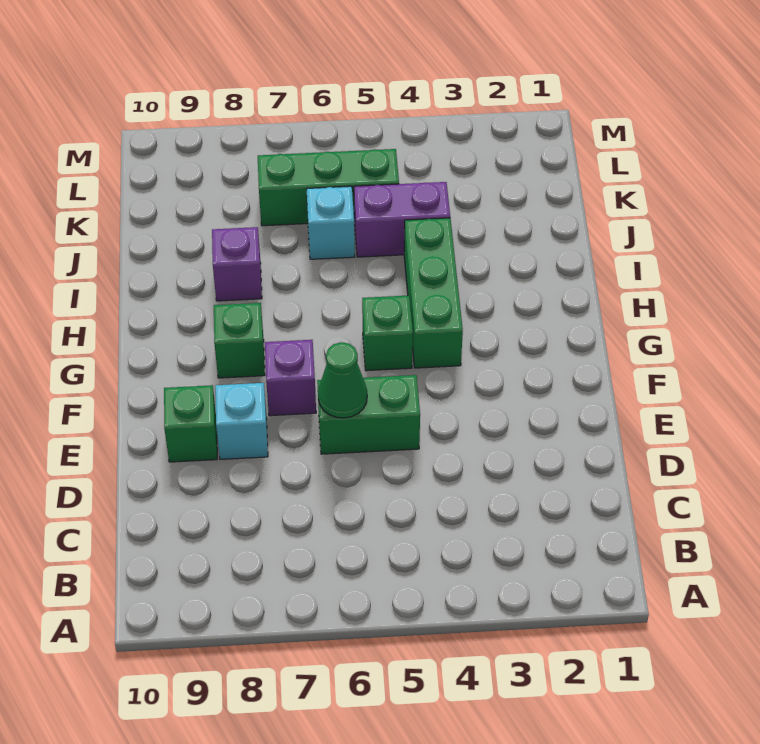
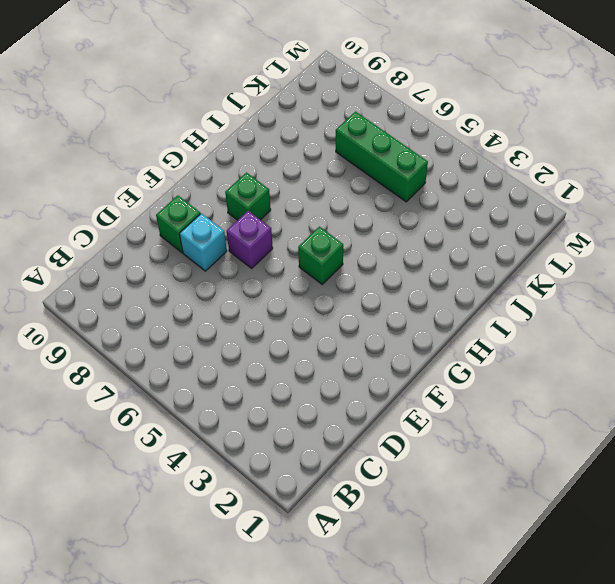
none -> green 1x2 brick [317,375,420,454]
none -> green 1x3 brick [404,218,463,368]
none -> purple 1x1 brick [212,227,262,301]

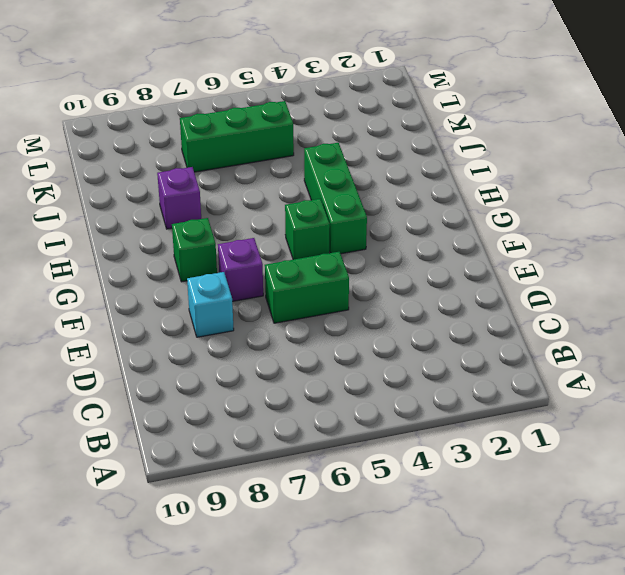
none -> green 1x1 brick [164,385,217,462]
none -> purple 1x2 brick [354,182,450,257]
none -> cyan 1x1 brick [307,186,355,259]

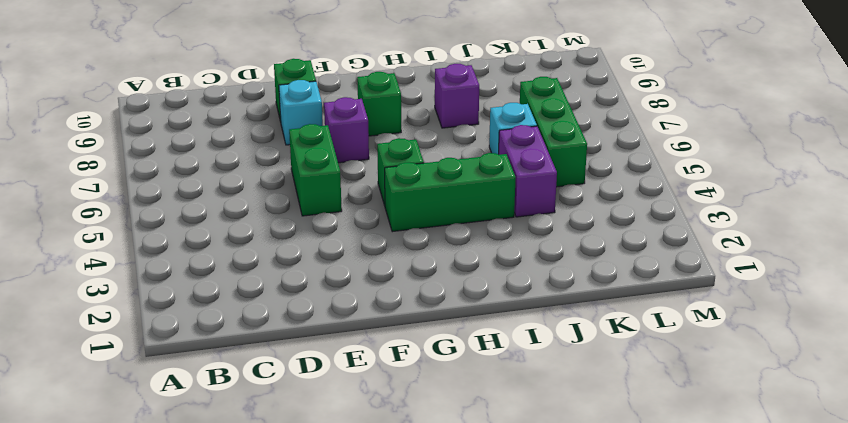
none -> green 1x1 cone [318,342,367,418]

